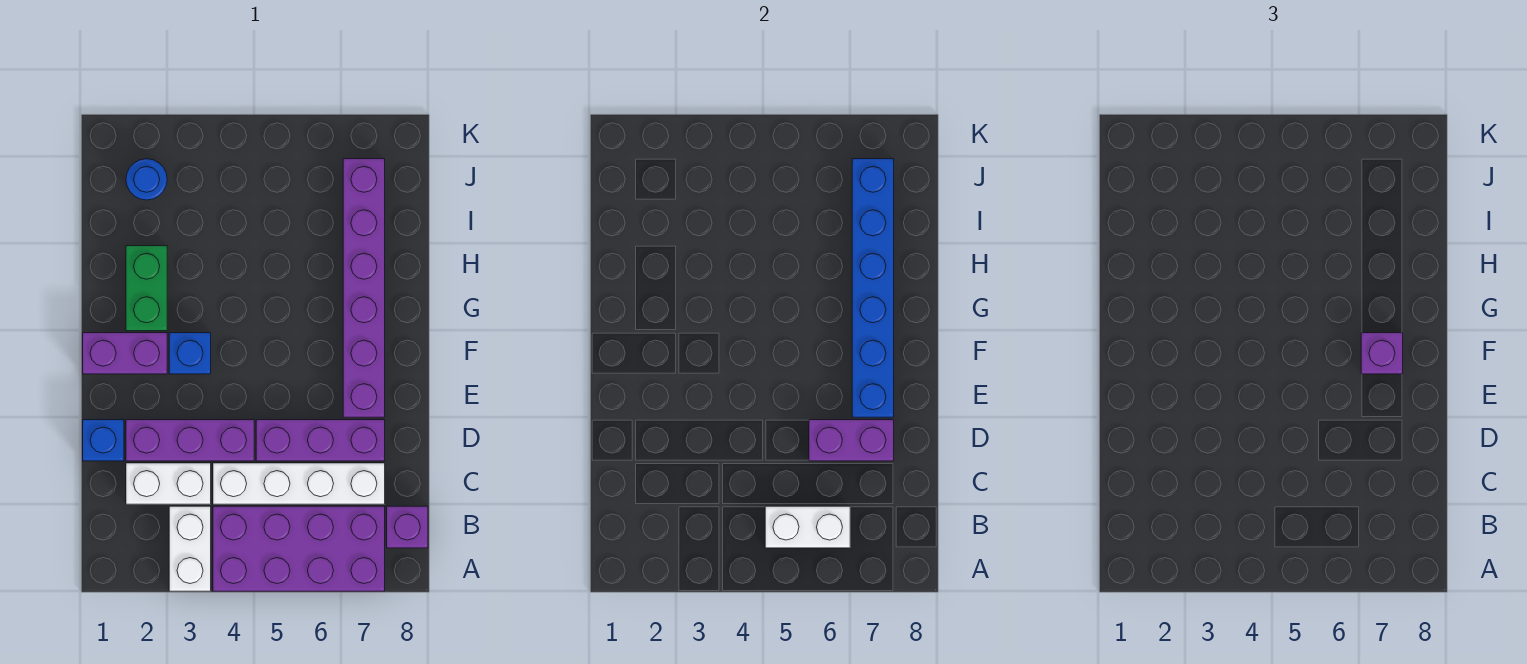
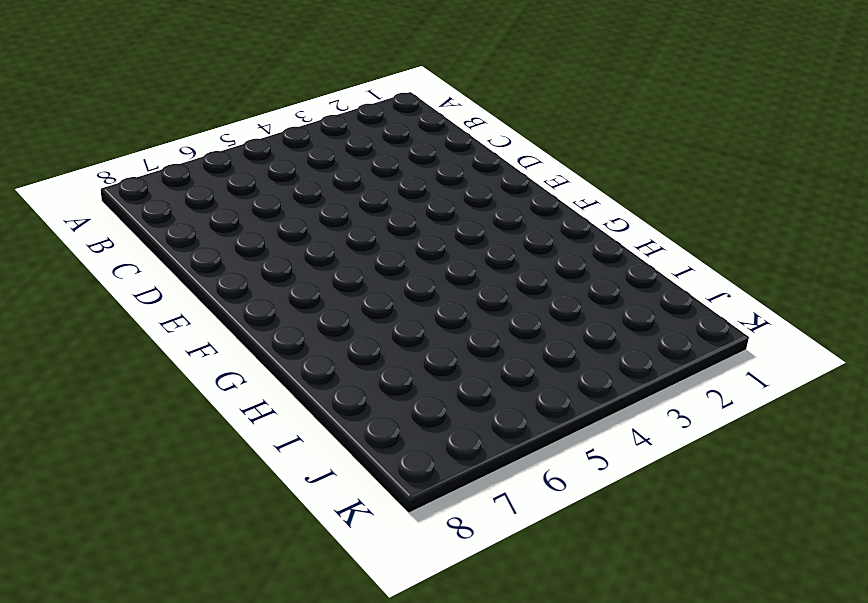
none -> white 1x2 brick [169,506,211,591]
none -> purple 2x4 brick [213,506,385,591]
none -> purple 1x1 brick [387,506,428,548]

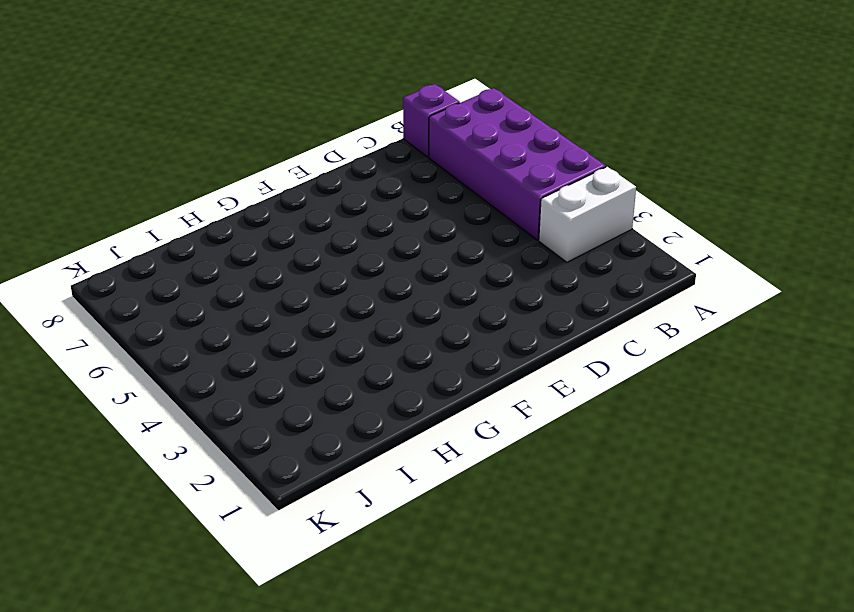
none -> white 1x2 brick [126,463,211,504]
none -> white 1x4 brick [213,463,385,504]
none -> blue 1x1 brick [83,420,124,461]

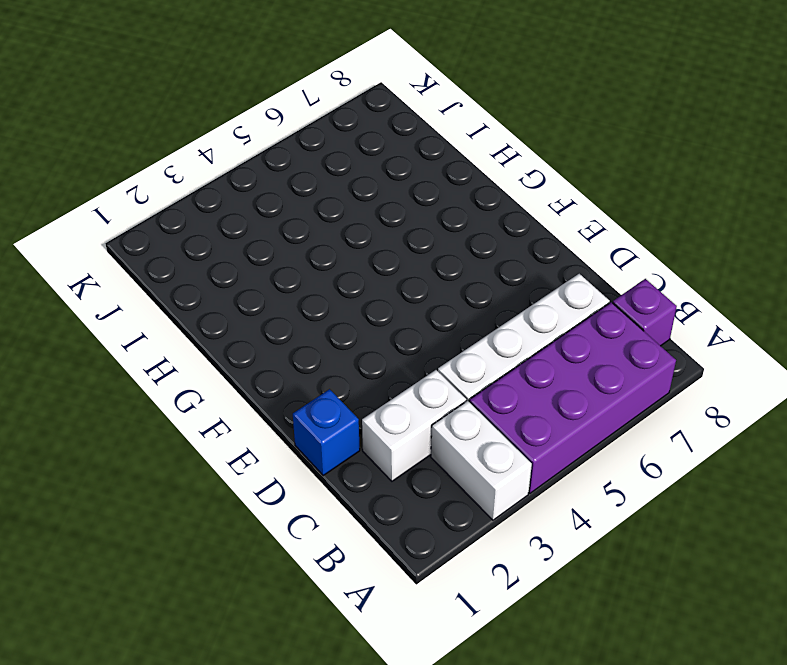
none -> purple 1x3 brick [126,420,254,461]
none -> purple 1x3 brick [256,420,385,461]
none -> purple 1x6 brick [343,159,385,417]

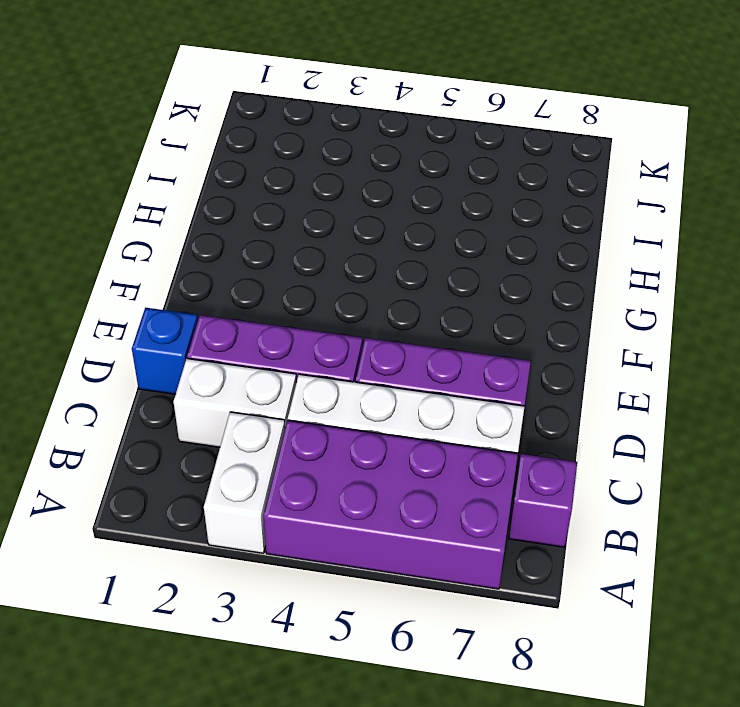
none -> purple 1x6 brick [343,159,385,417]
none -> purple 1x2 brick [83,333,167,374]
none -> blue 1x1 brick [169,333,211,374]

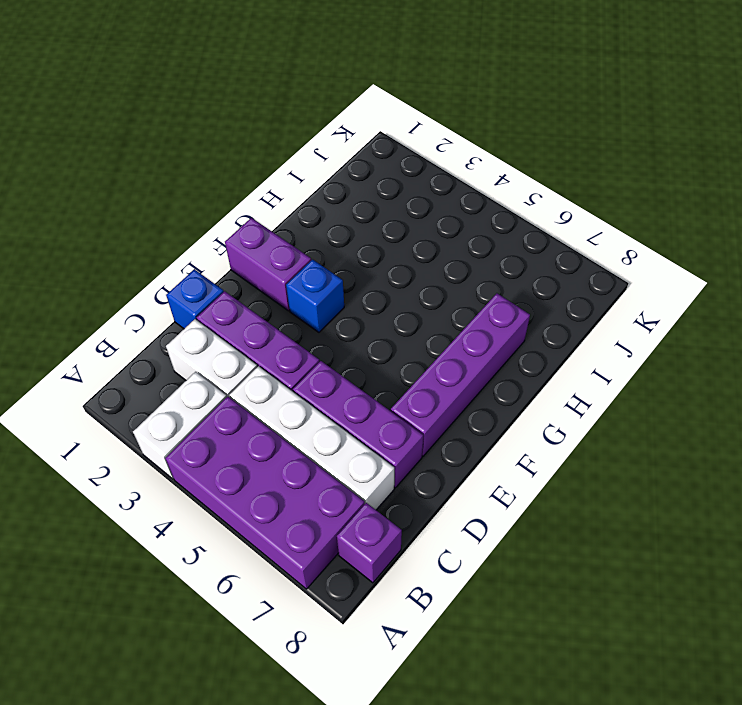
purple 1x4 brick [391,293,530,456] -> purple 1x6 brick [343,159,385,417]
none -> green 1x2 brick [126,246,167,331]
none -> blue 1x1 round brick [126,159,167,200]
none -> white 1x2 brick [765,506,850,548]

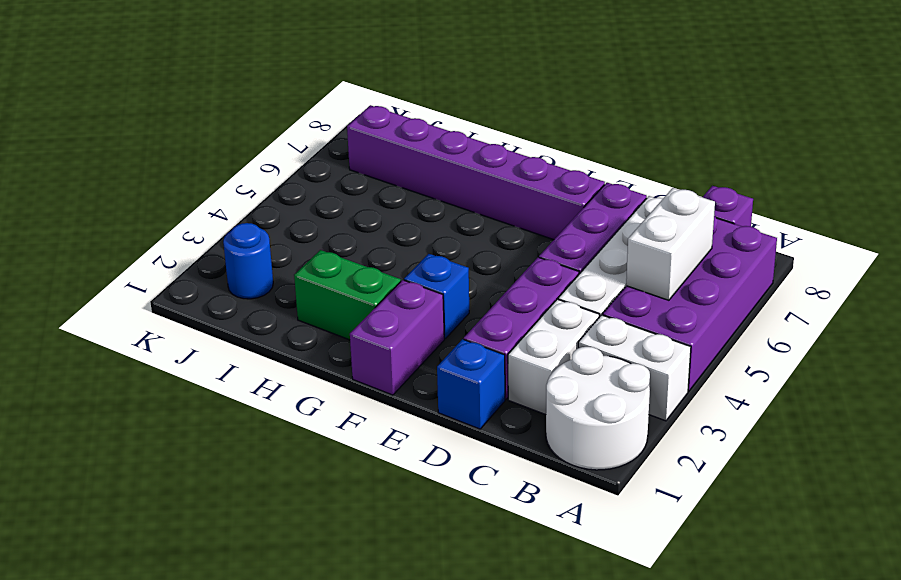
white 2x2 round brick [546,347,650,470] -> none
none -> purple 1x2 brick [809,420,894,461]
none -> blue 1x6 brick [852,159,894,417]
none -> purple 1x1 brick [1361,333,1403,374]

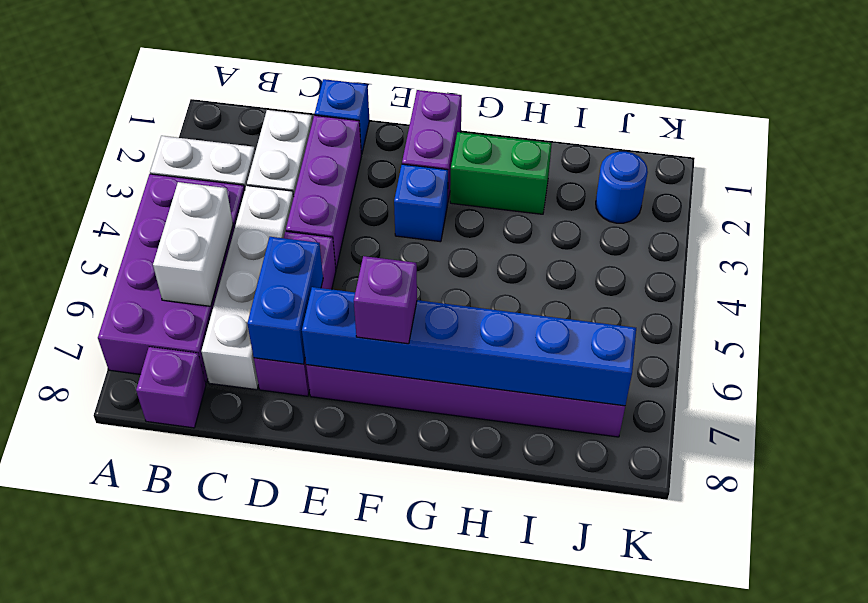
blue 1x2 brick [247,237,323,364] -> purple 1x2 brick [809,420,894,461]

